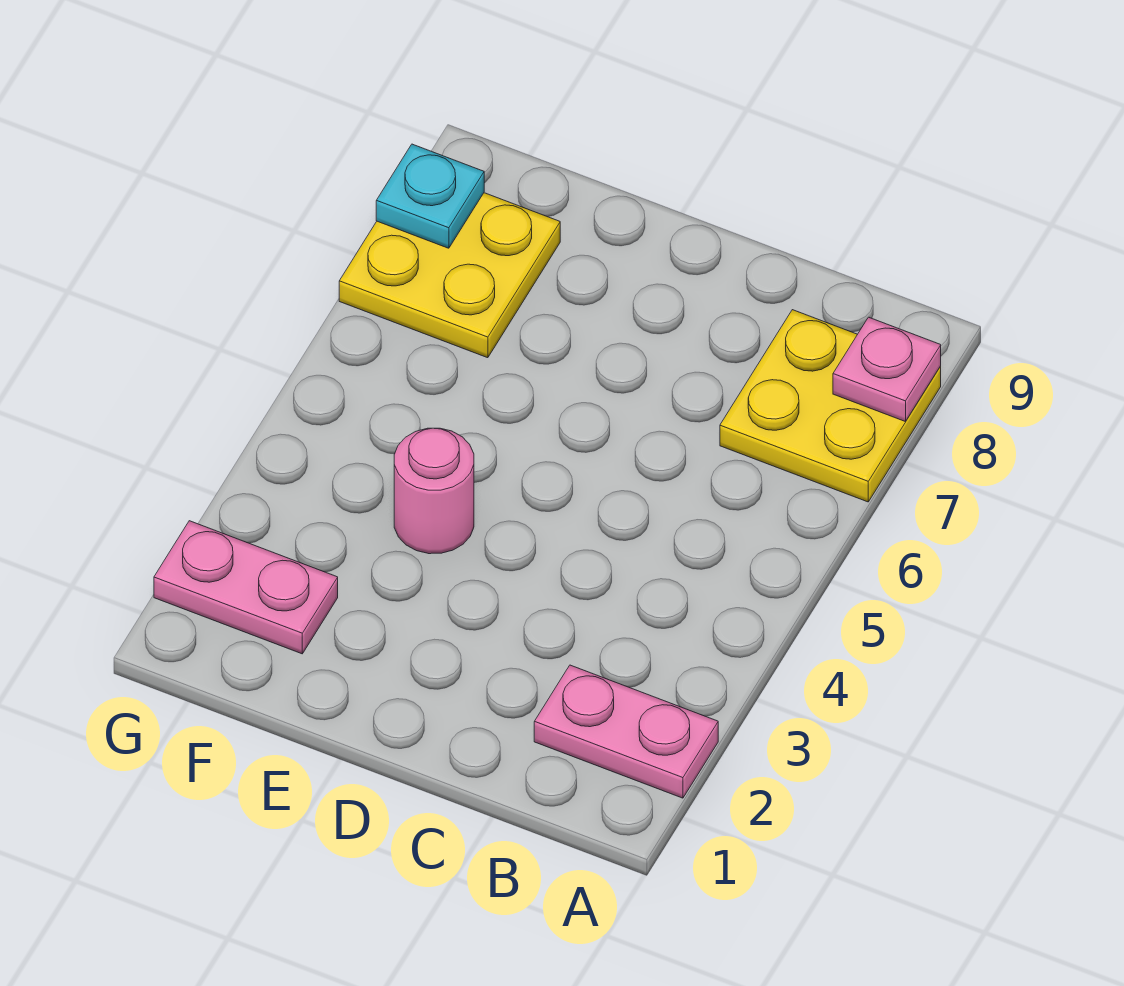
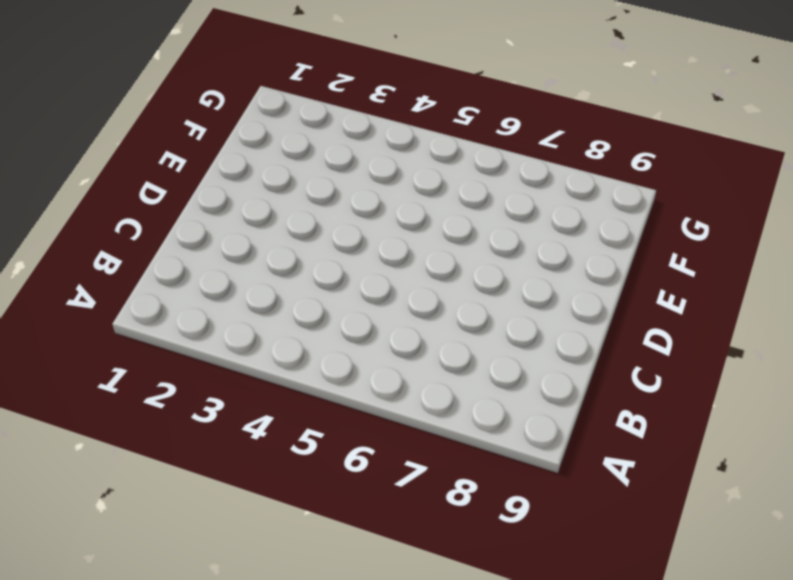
none -> pink 1x2 plate [534,665,718,798]
none -> yellow 2x2 plate [720,310,941,502]

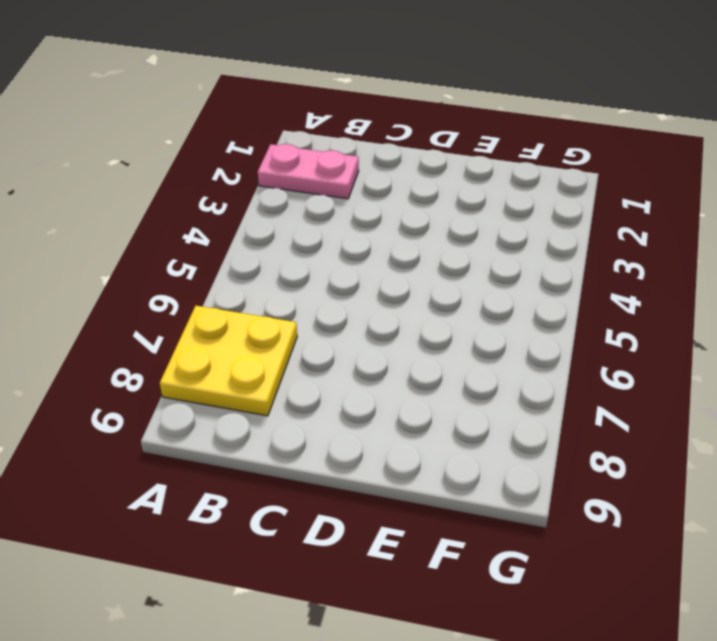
none -> pink 1x1 round brick [394,428,474,554]
none -> pink 1x2 plate [154,521,338,654]

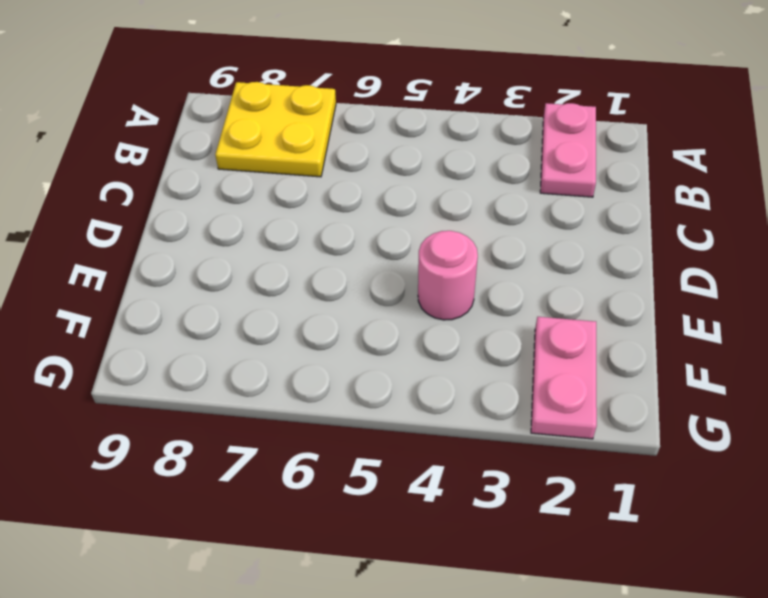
none -> yellow 2x2 plate [339,193,560,358]
none -> pink 1x1 plate [833,317,941,422]

